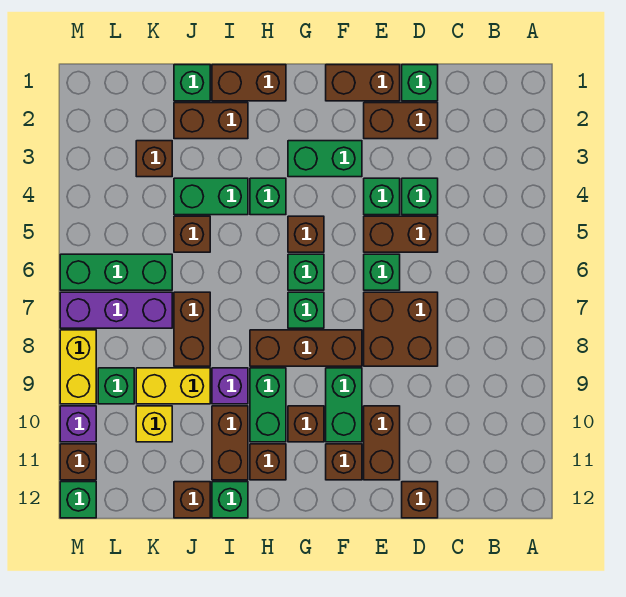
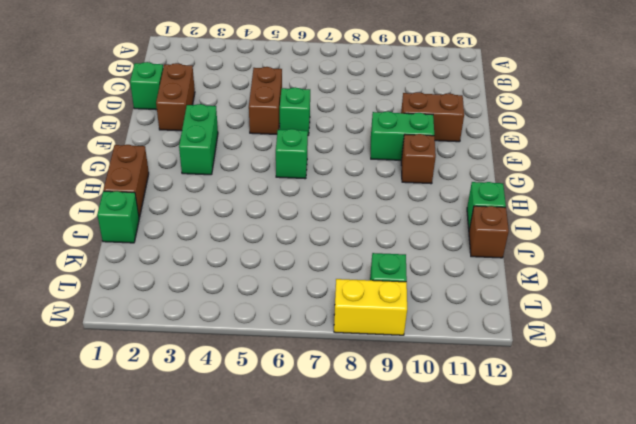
none -> green 1x1 brick [402,178,438,215]
none -> brown 2x2 brick [364,292,438,366]
none -> brown 1x1 brick [402,482,438,518]
none -> brown 1x2 brick [326,65,400,101]

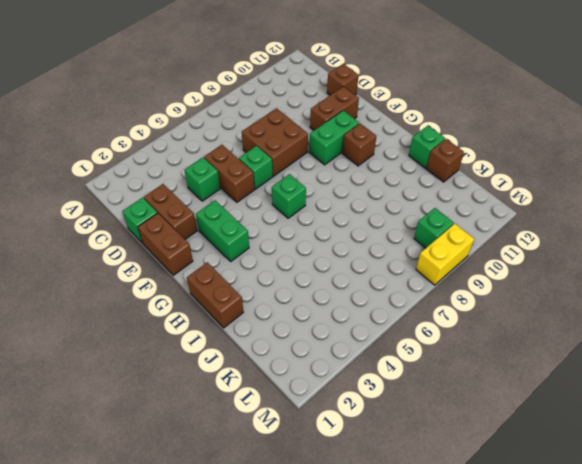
none -> green 1x1 brick [364,178,400,215]
none -> brown 1x3 brick [250,330,362,366]
none -> brown 1x1 brick [326,444,362,480]
none -> brown 1x1 brick [288,216,324,252]

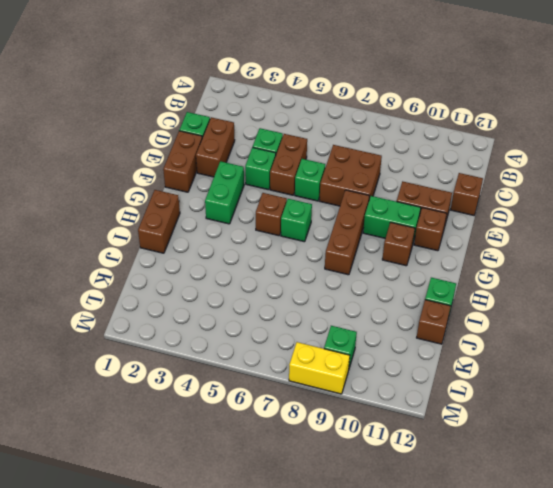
none -> green 1x1 brick [288,292,324,328]
none -> green 1x1 brick [250,178,286,215]
none -> green 1x2 brick [250,368,286,442]
none -> brown 1x1 brick [250,444,286,480]

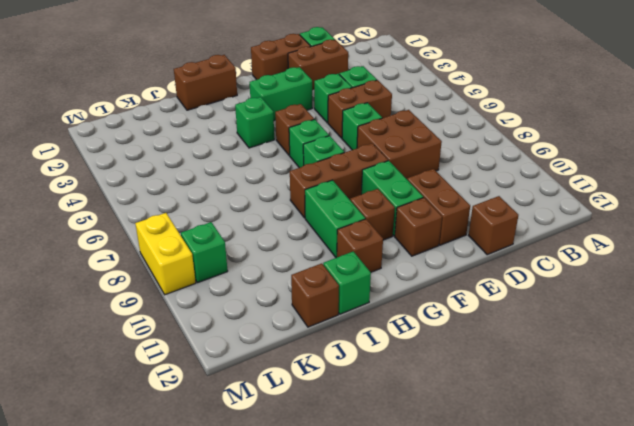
none -> brown 1x2 brick [174,103,248,139]
none -> green 1x2 brick [174,178,248,215]
none -> purple 1x1 brick [212,368,248,404]
none -> brown 1x2 brick [212,406,248,480]

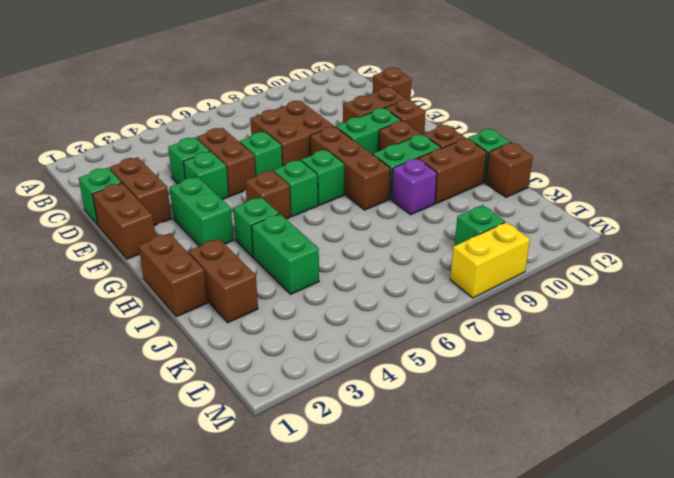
none -> green 1x1 brick [174,65,210,101]
none -> brown 1x1 brick [174,216,210,252]
none -> brown 1x2 brick [174,292,210,366]
none -> yellow 1x2 brick [136,368,210,404]

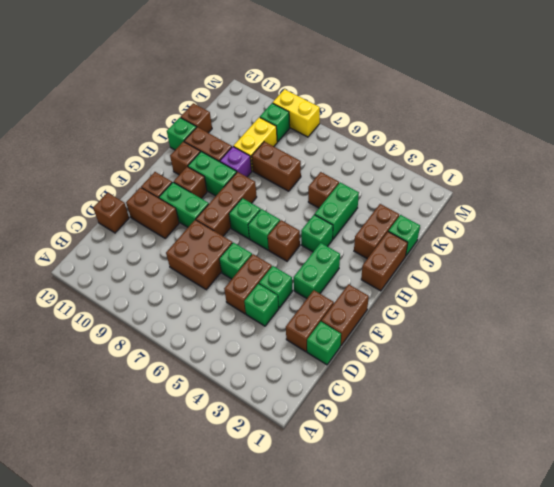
none -> brown 1x1 brick [136,141,172,177]
none -> green 1x3 brick [60,254,172,290]
none -> purple 1x3 brick [60,292,172,328]
none -> yellow 1x1 brick [136,406,172,442]

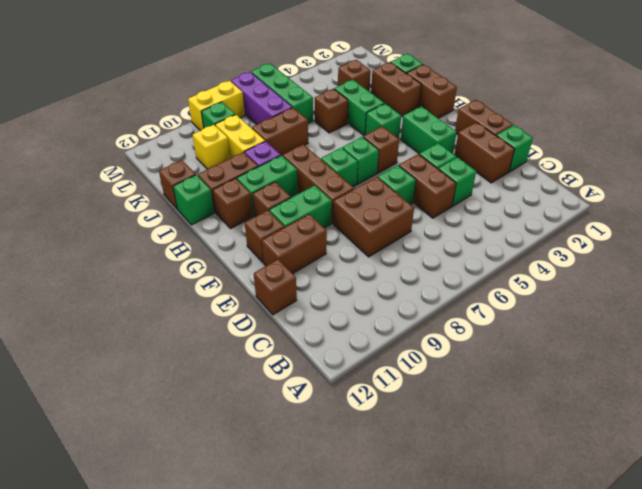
none -> purple 1x1 brick [60,406,96,442]
none -> brown 1x1 brick [60,444,96,480]
none -> green 1x1 brick [60,482,96,518]

